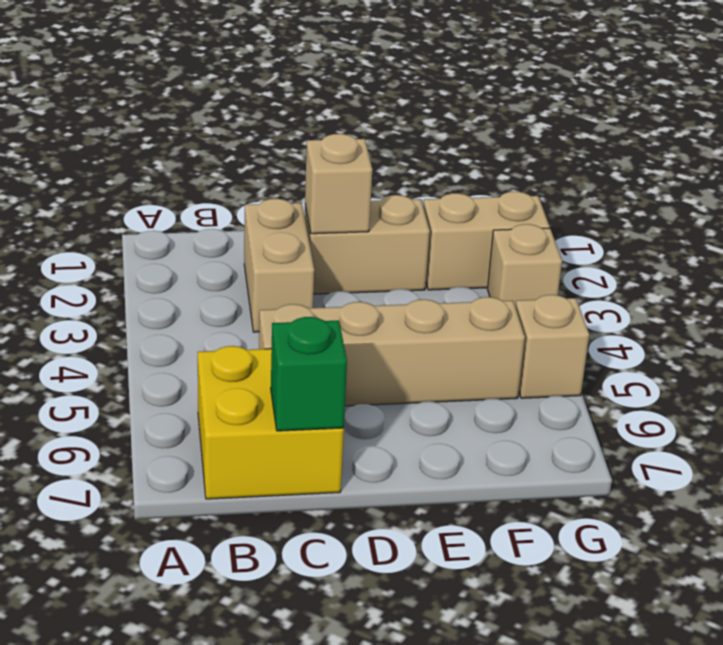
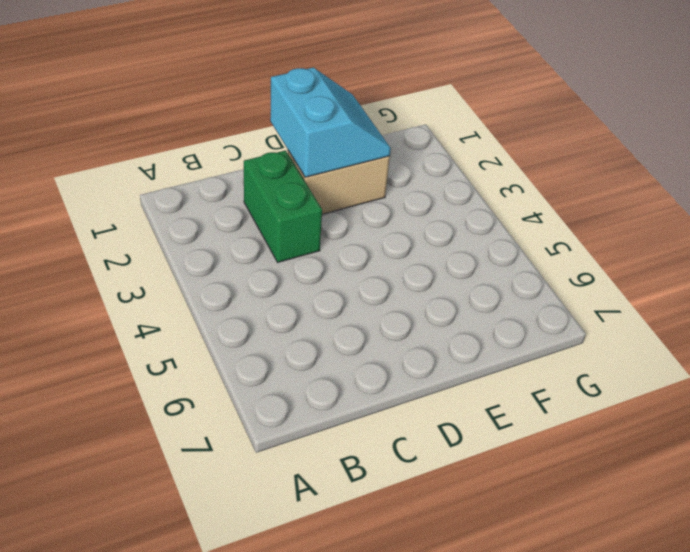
green 1x2 brick [244,150,322,262] -> tan 1x2 brick [244,199,314,332]
cyan 2x2 slope [270,68,391,177] -> tan 1x1 brick [305,134,372,234]
none -> yellow 2x2 brick [198,346,344,499]
none -> tan 1x4 brick [259,297,525,406]

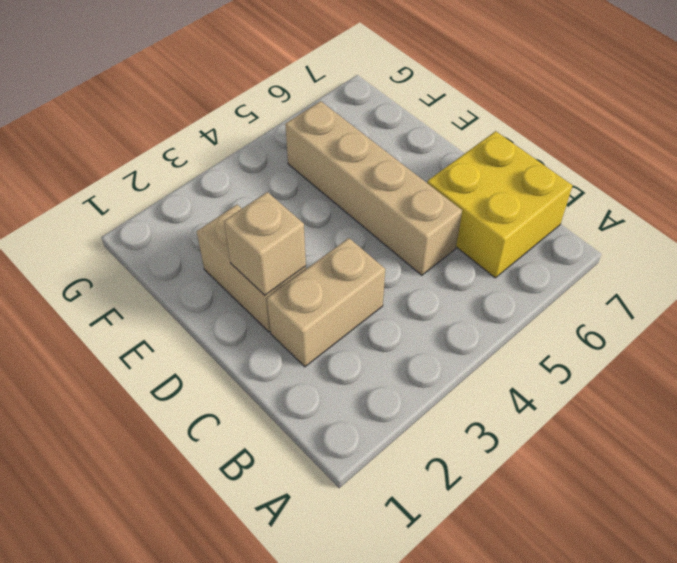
none -> tan 1x2 brick [423,191,550,290]
none -> tan 1x1 brick [488,224,562,307]

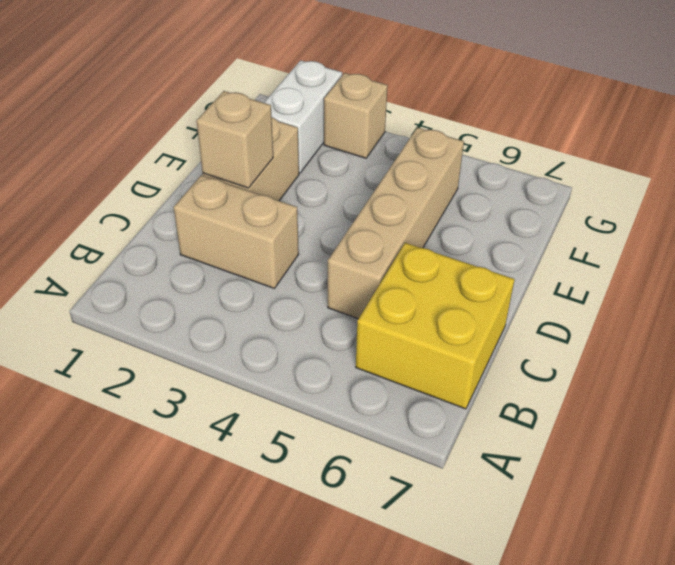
white 1x2 brick [264,60,342,173] -> tan 1x2 brick [423,191,550,290]
none -> tan 1x1 brick [516,295,589,398]
none -> green 1x1 brick [271,317,347,431]

